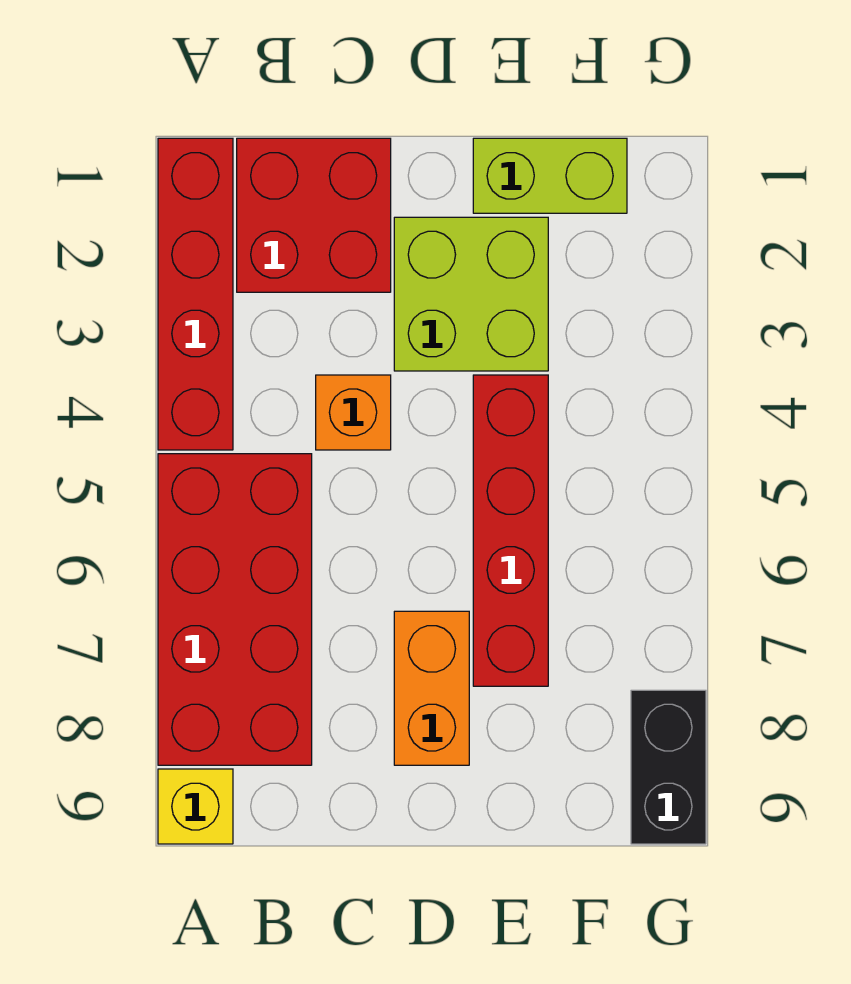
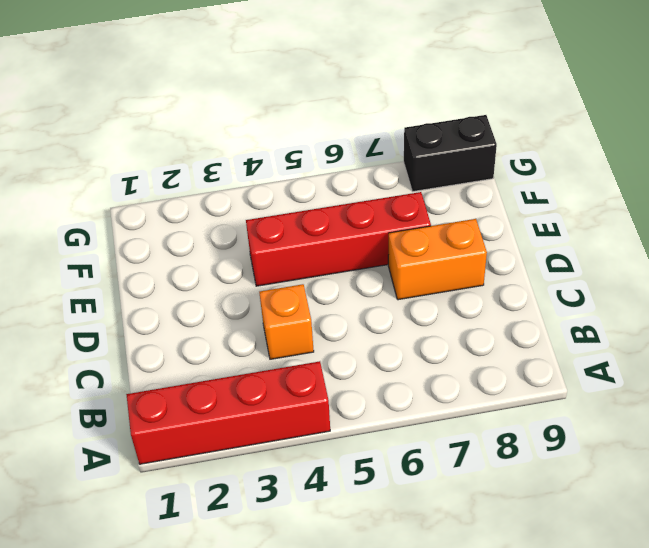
none -> red 2x4 brick [158,454,312,765]
none -> yellow 1x1 brick [158,769,233,844]

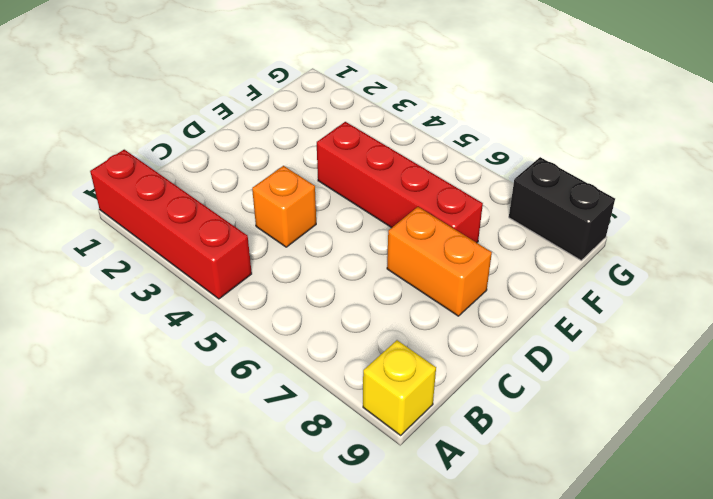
none -> red 2x4 brick [158,454,312,765]
none -> red 2x2 brick [237,138,391,292]

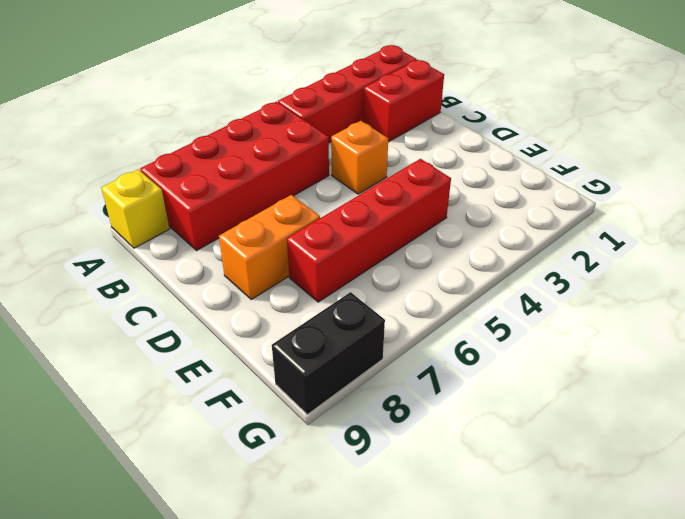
red 1x2 brick [363,60,444,141] -> red 2x2 brick [237,138,391,292]
none -> lime 2x2 brick [394,217,548,371]
none -> lime 1x2 brick [473,138,627,213]

